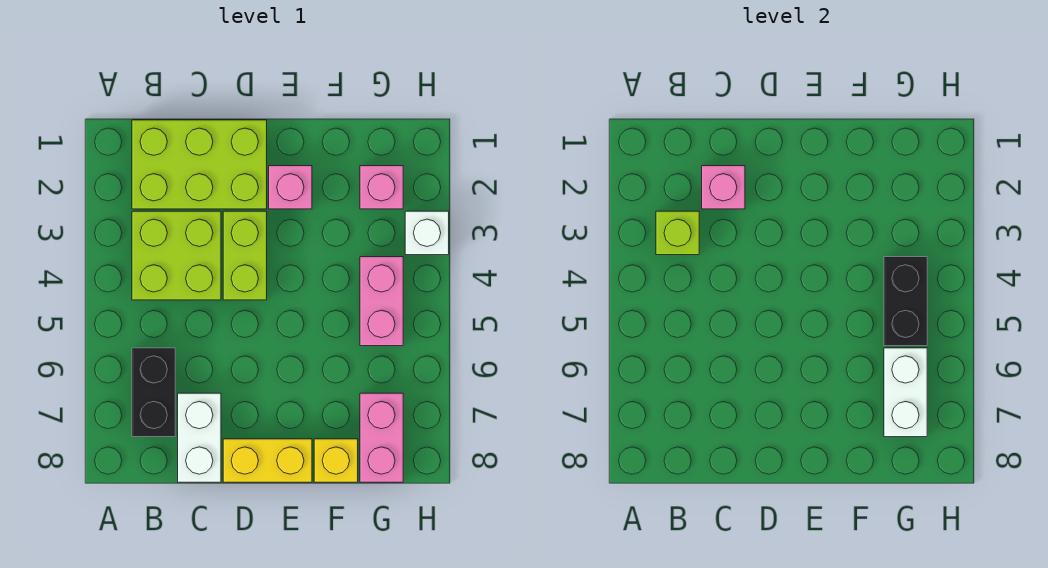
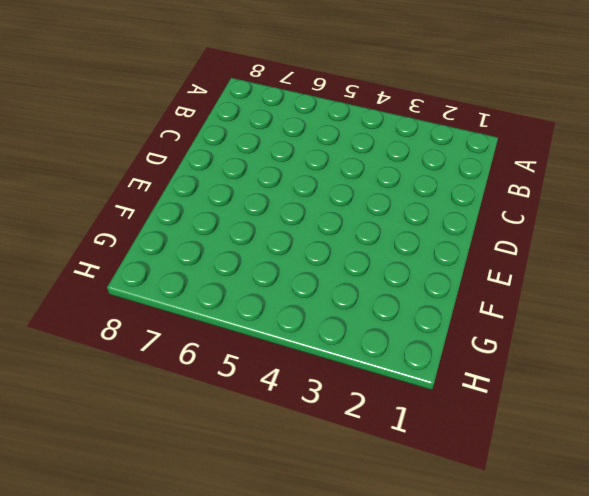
none -> lime 2x3 brick [132,120,267,209]
none -> lime 2x2 brick [132,211,221,300]
none -> black 1x2 brick [132,348,175,437]

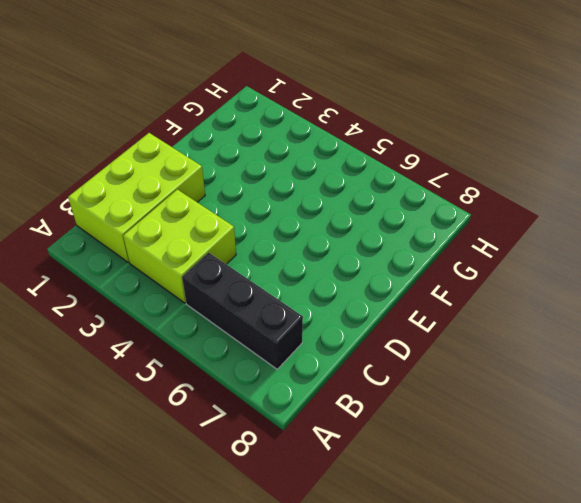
black 1x3 brick [182,252,303,369] -> black 1x2 brick [132,348,175,437]
none -> white 1x2 brick [178,393,221,482]
none -> lime 1x2 brick [223,211,267,300]
none -> yellow 1x2 brick [223,439,312,482]

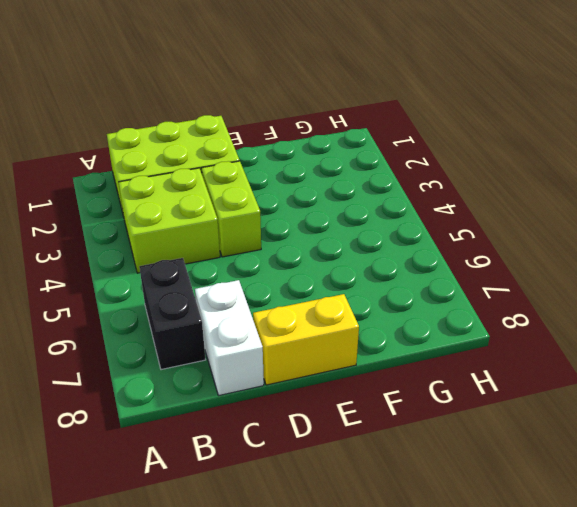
none -> pink 1x1 brick [269,166,312,209]
none -> yellow 1x1 brick [314,439,358,482]
none -> pink 1x1 brick [360,166,403,209]

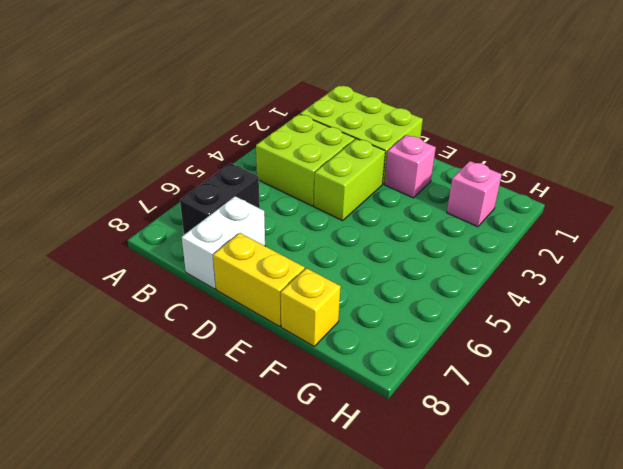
none -> pink 1x2 brick [360,257,403,346]
none -> pink 1x2 brick [360,393,403,482]
none -> white 1x1 brick [405,211,449,255]

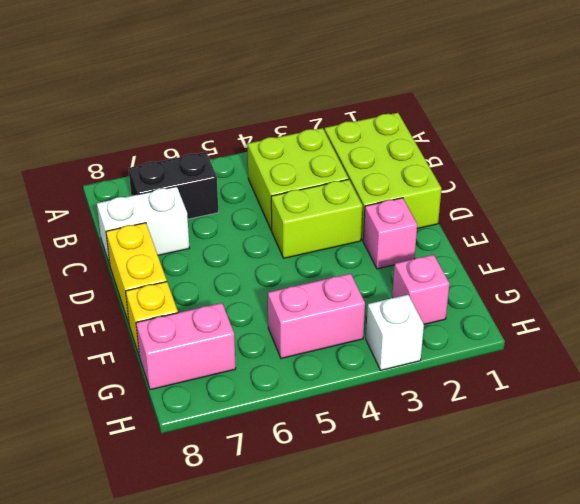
none -> lime 1x1 brick [656,211,699,255]
none -> pink 1x1 brick [702,166,745,209]
none -> black 1x2 brick [884,257,927,346]

